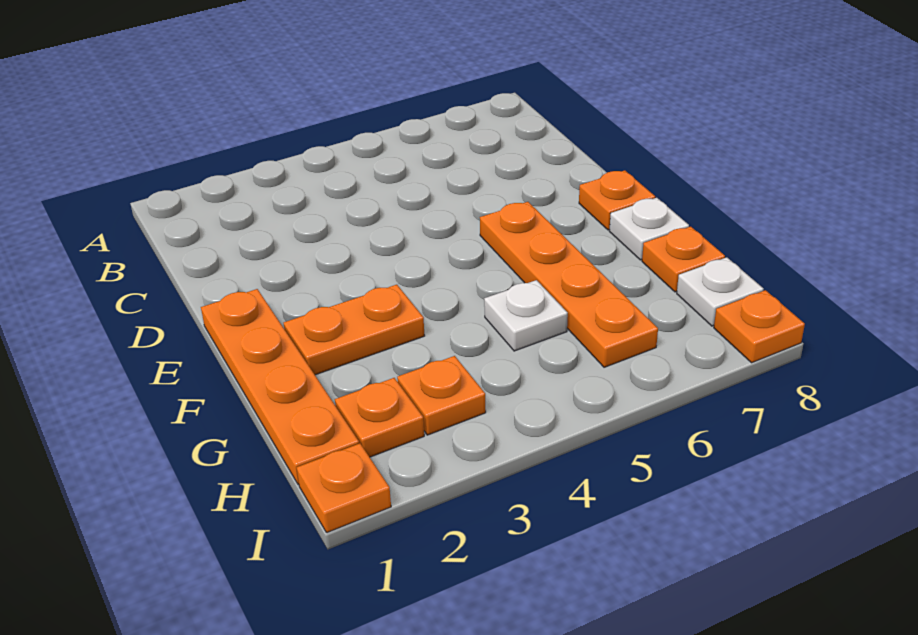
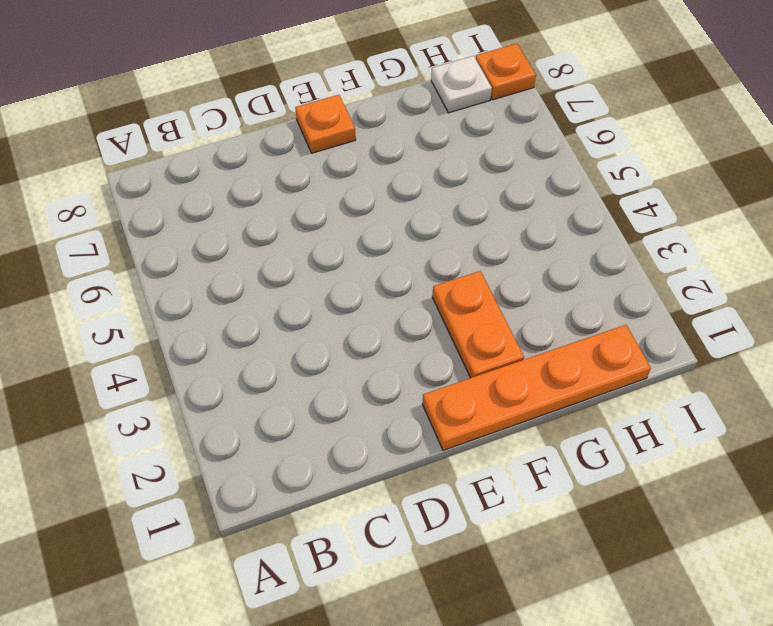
none -> orange 1x4 plate [480,202,658,367]
none -> white 1x1 plate [609,198,689,260]
none -> white 1x1 plate [484,280,568,351]

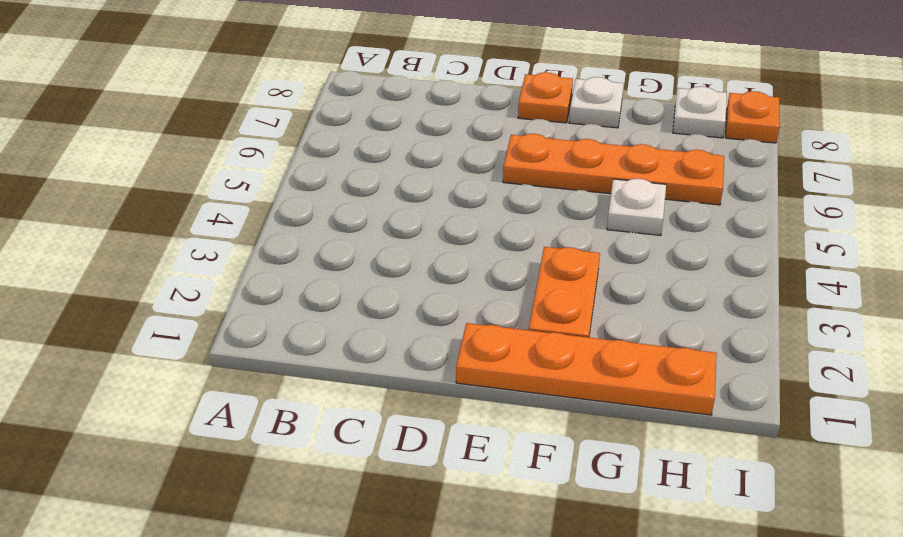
none -> orange 1x1 plate [642,227,725,292]
none -> orange 1x1 plate [335,378,424,457]
none -> orange 1x1 plate [397,356,486,435]

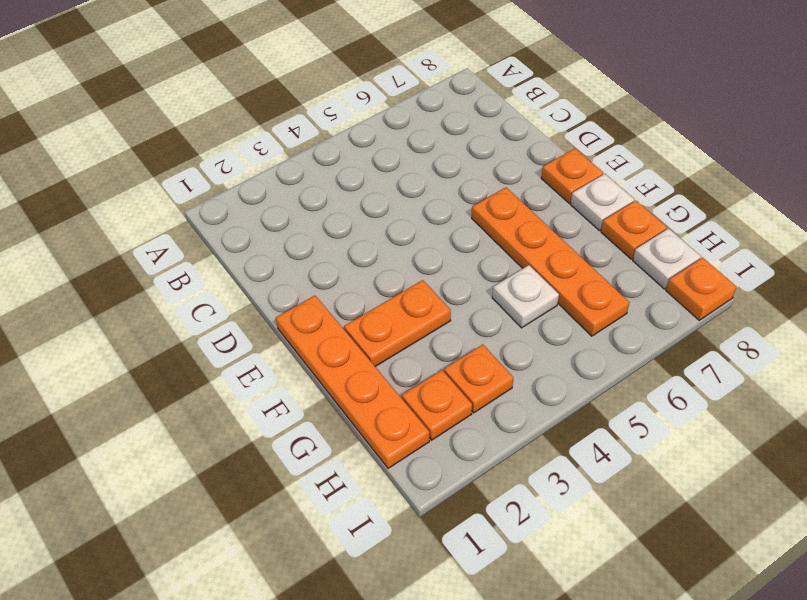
none -> orange 1x1 plate [297,443,391,533]

